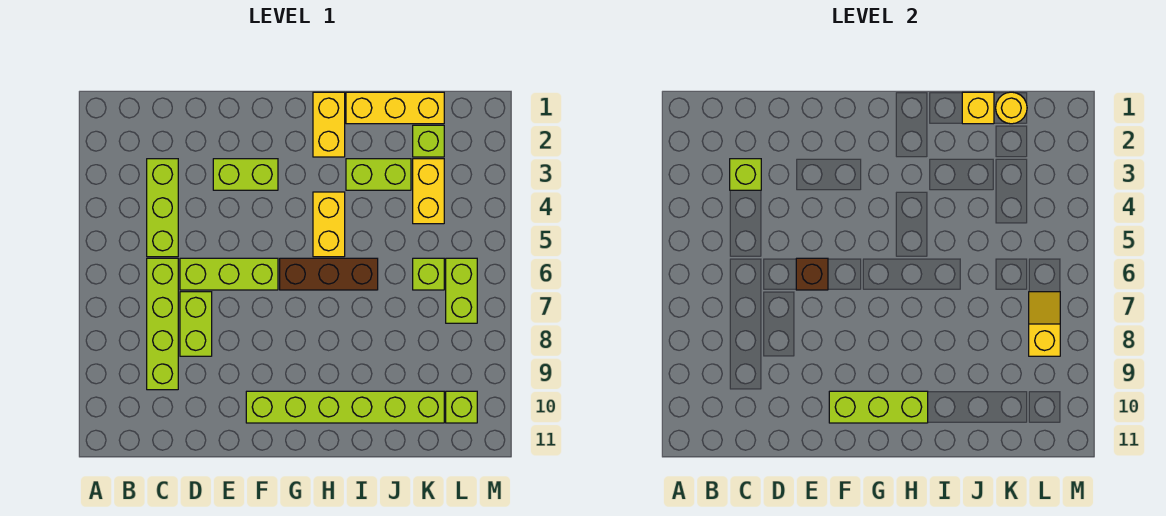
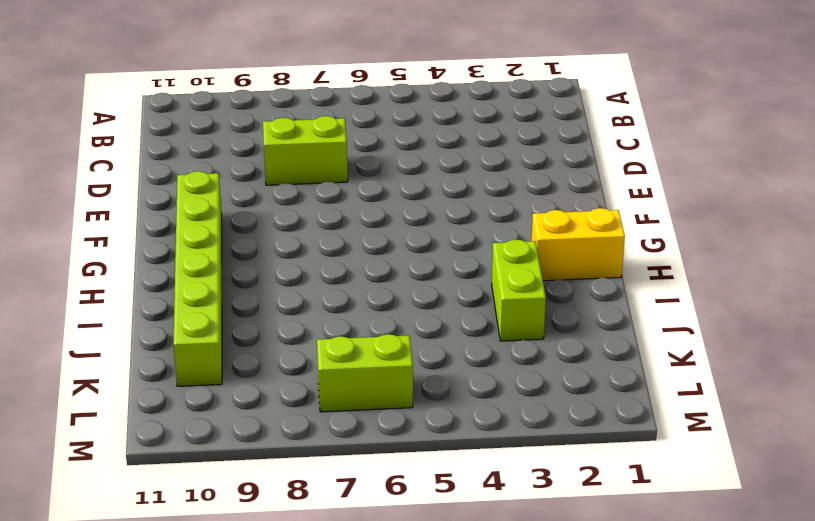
none -> lime 1x3 brick [147,159,178,257]
none -> lime 1x4 brick [147,258,178,390]
none -> lime 1x3 brick [180,258,278,290]

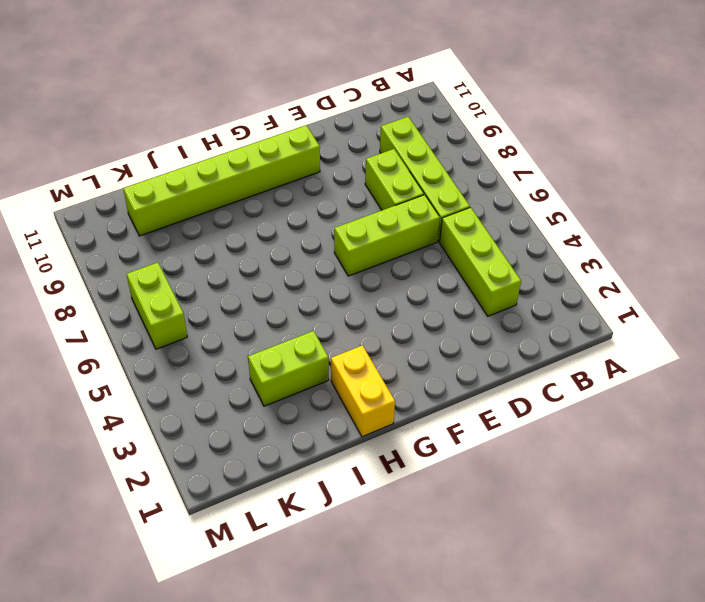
none -> lime 1x2 brick [213,159,278,190]
none -> brown 1x3 brick [280,258,378,290]
none -> yellow 1x2 brick [313,192,345,257]

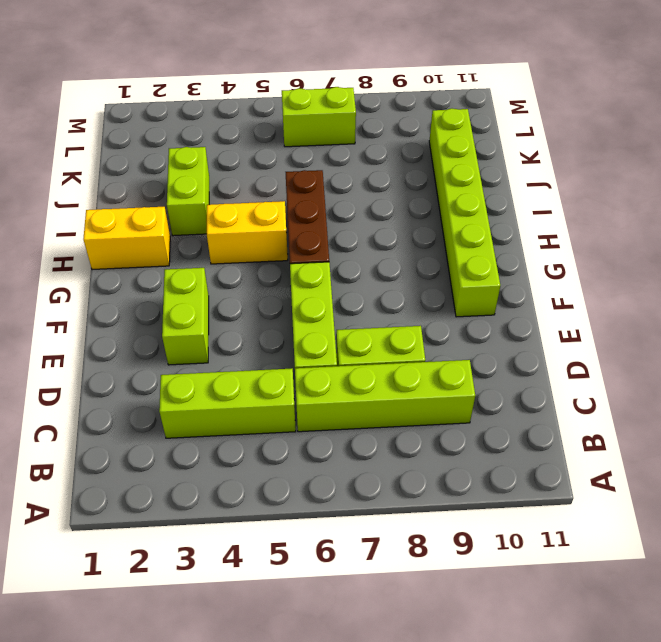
none -> yellow 1x3 brick [346,92,444,124]
none -> lime 1x1 brick [413,125,444,157]
none -> yellow 1x2 brick [413,159,444,224]

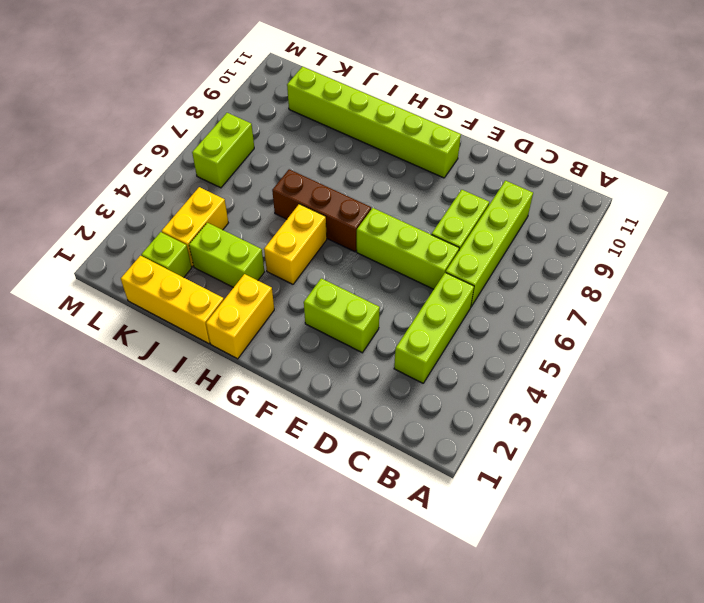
none -> lime 1x1 brick [413,258,444,290]
none -> lime 1x1 brick [446,391,477,423]
none -> lime 1x1 brick [730,159,761,190]

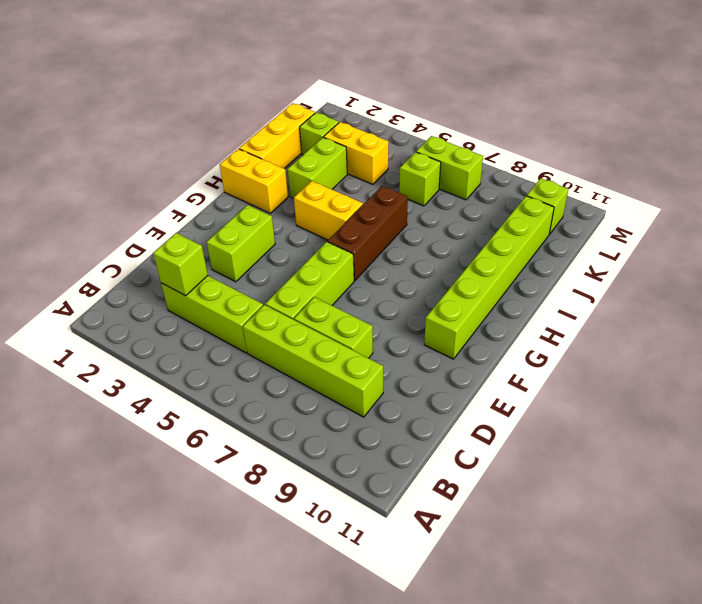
none -> brown 1x1 brick [796,258,828,290]
none -> lime 1x3 brick [829,391,928,423]
none -> yellow 1x1 brick [962,92,994,124]

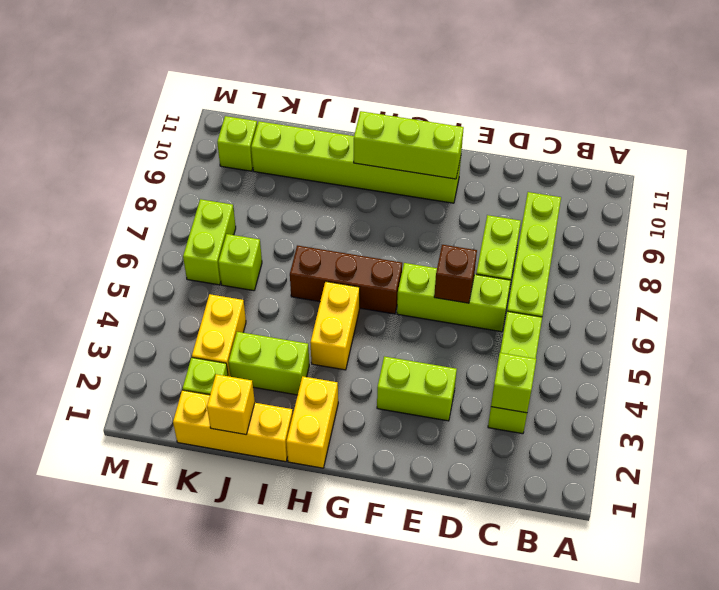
none -> yellow 1x1 round brick [996,92,1027,124]
none -> yellow 1x2 slope [1029,292,1060,356]

